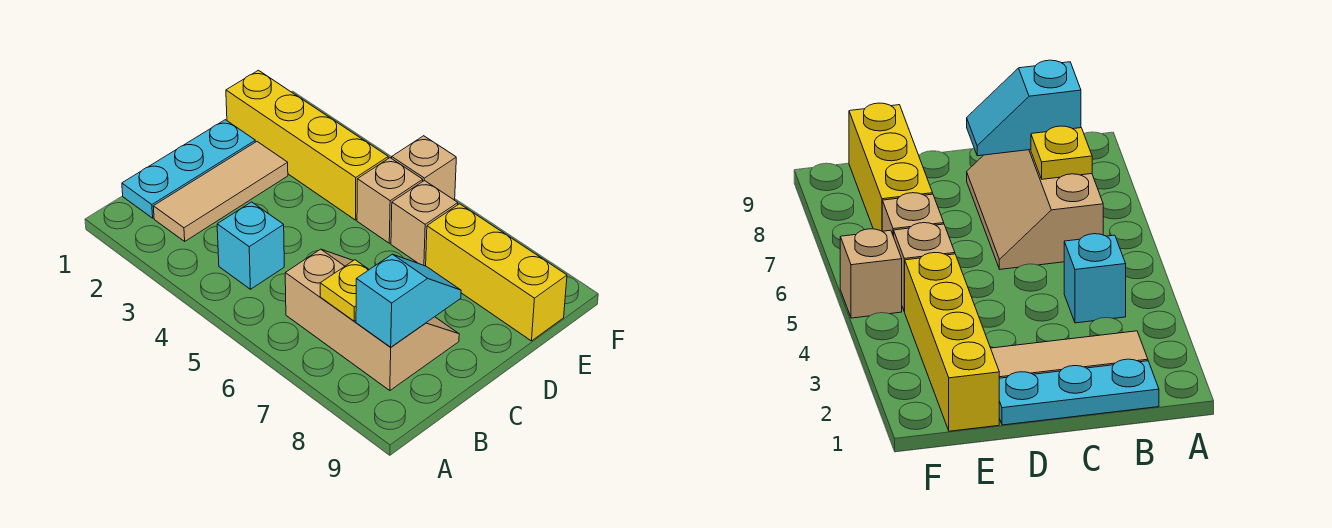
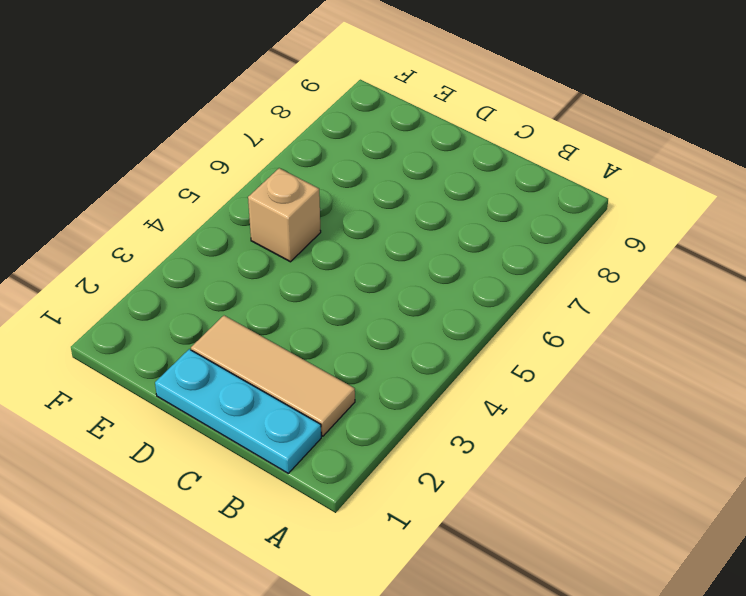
none -> cyan 1x1 brick [217,202,284,289]
none -> tan 2x3 slope [285,249,459,391]

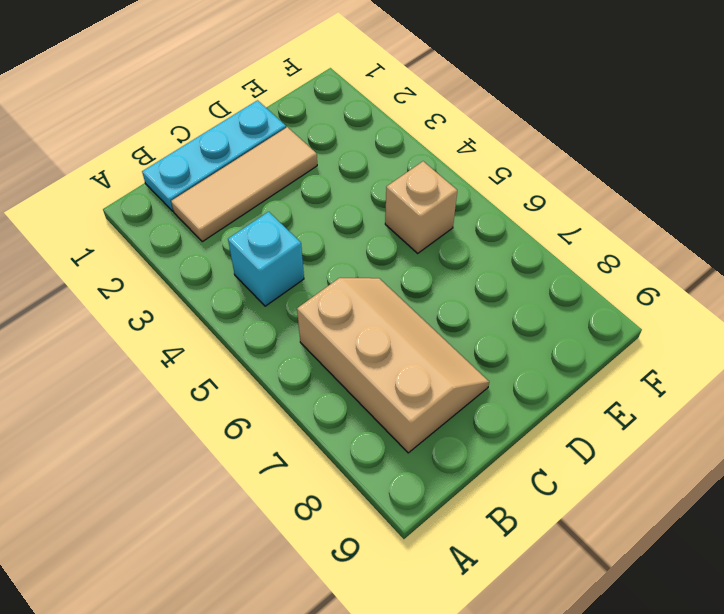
none -> yellow 1x4 brick [226,70,388,220]
none -> tan 1x1 brick [391,180,458,266]

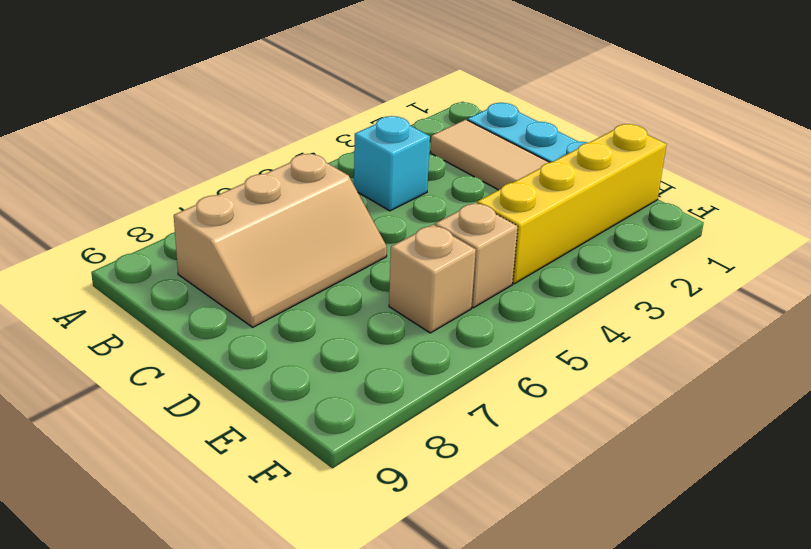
none -> yellow 1x3 brick [426,204,567,341]
none -> tan 1x1 brick [392,136,456,200]

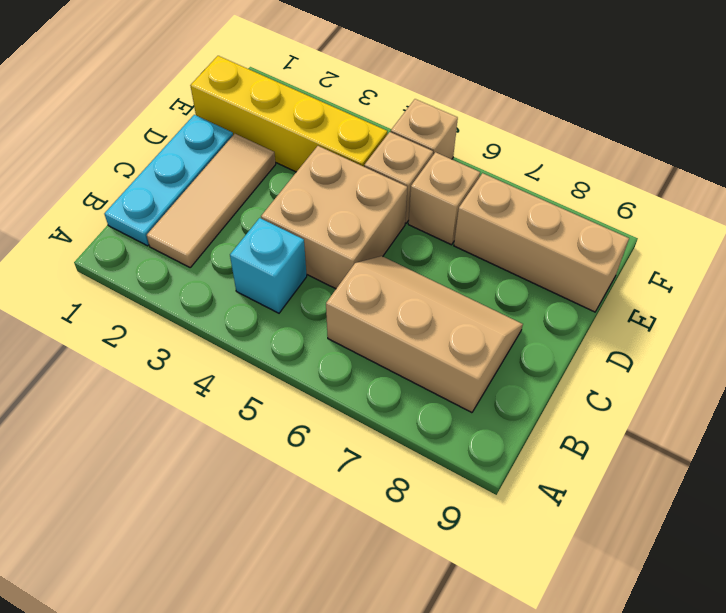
tan 2x2 brick [261,146,407,289] -> none
tan 1x3 brick [454,173,629,312] -> yellow 1x3 brick [426,204,567,341]
none -> yellow 1x1 plate [320,260,369,321]
none -> cyan 1x2 slope [356,254,461,347]

